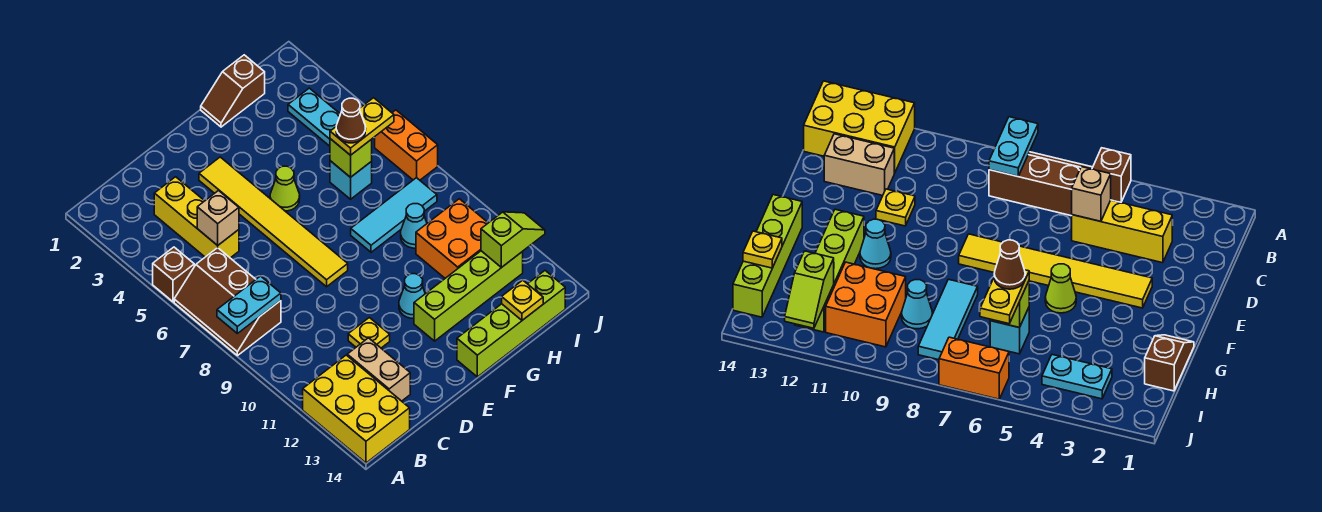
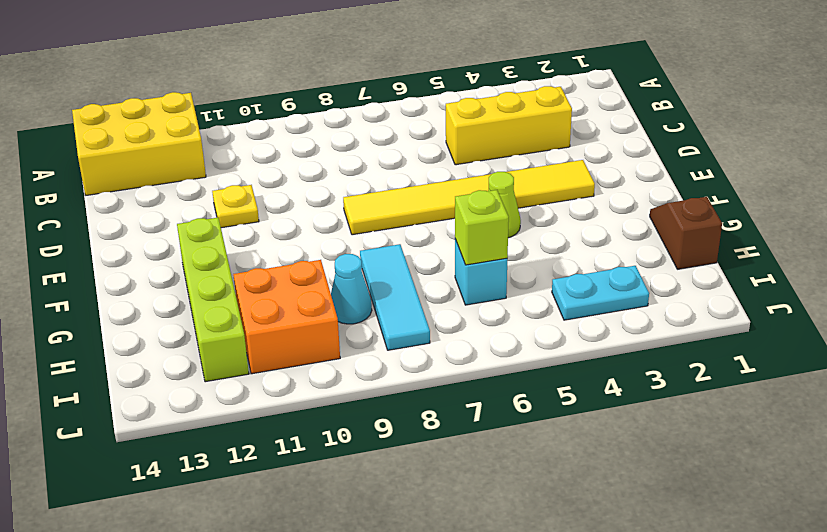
none -> brown 1x1 brick [153,247,194,302]
none -> brown 2x3 slope [174,248,281,356]
none -> tan 1x2 brick [347,338,410,401]

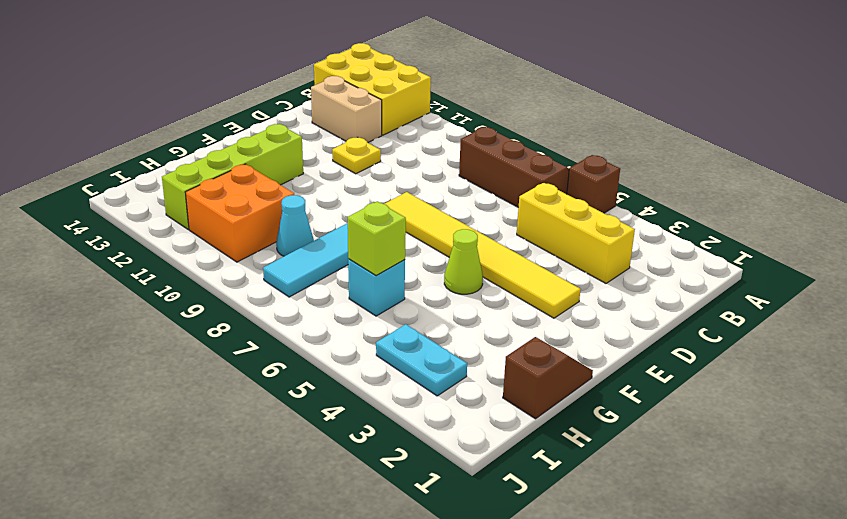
none -> cyan 1x1 cone [399,274,425,318]
none -> lime 1x4 brick [457,271,565,377]
none -> orange 1x2 brick [375,110,438,180]

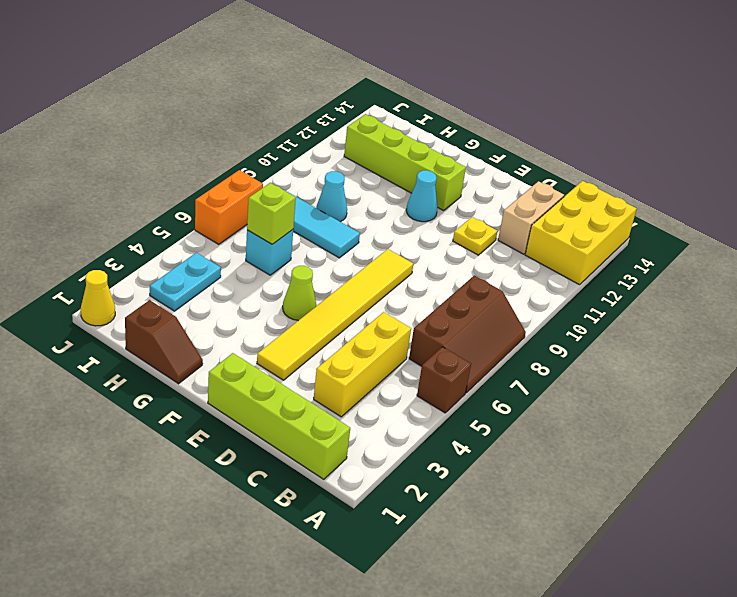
lime 1x4 brick [208,353,350,479] -> lime 1x4 brick moved to [457,271,565,377]
yellow 1x1 cone [81,270,115,326] -> none
none -> orange 2x2 brick [416,199,488,278]
none -> cyan 1x2 plate [217,276,281,333]
none -> tan 1x1 brick [197,191,239,245]

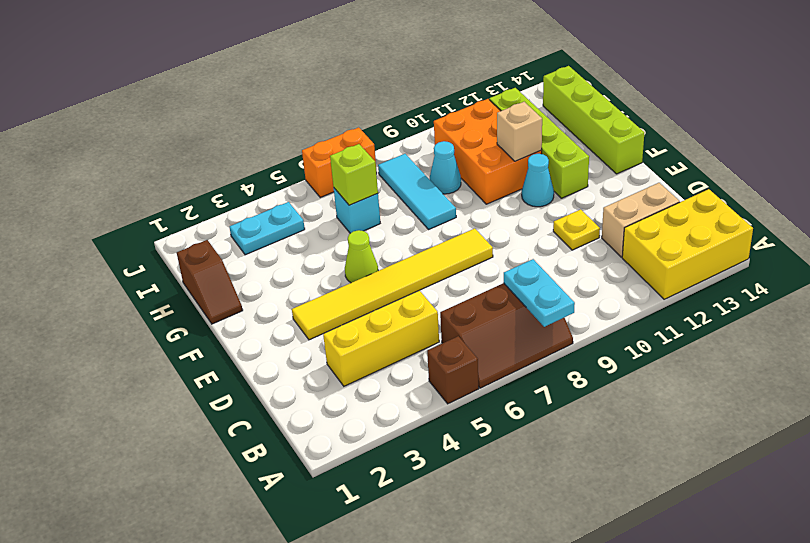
orange 2x3 brick [434,99,542,204] -> orange 2x2 brick [416,199,488,278]
tan 1x1 brick [497,102,542,161] -> tan 1x1 brick moved to [197,191,239,245]
none -> yellow 1x1 plate [502,280,543,320]
none -> lime 1x2 slope [481,212,545,268]
none -> yellow 1x2 plate [330,98,394,155]

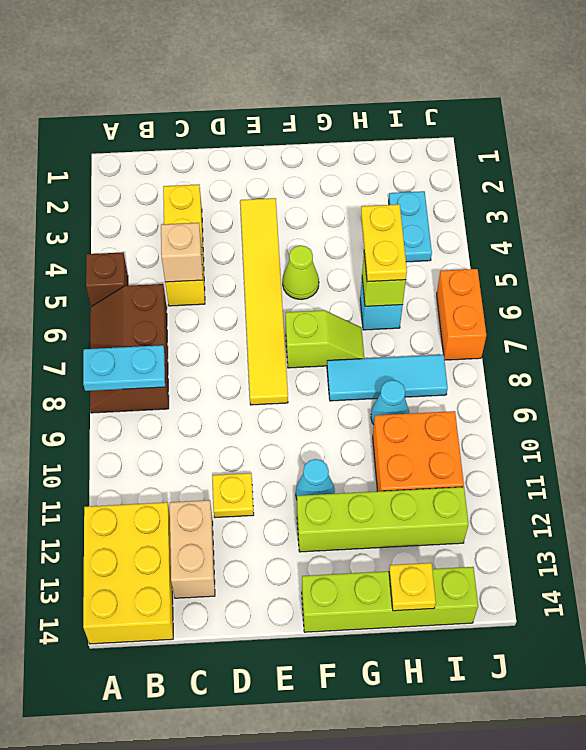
lime 1x2 slope [286,310,364,368] -> lime 1x2 slope moved to [481,212,545,268]
yellow 1x2 plate [361,204,407,282] -> yellow 1x2 plate turned to [330,98,394,155]
none -> brown 1x2 slope [201,55,265,127]
none -> brown 1x1 cone [336,98,366,143]

